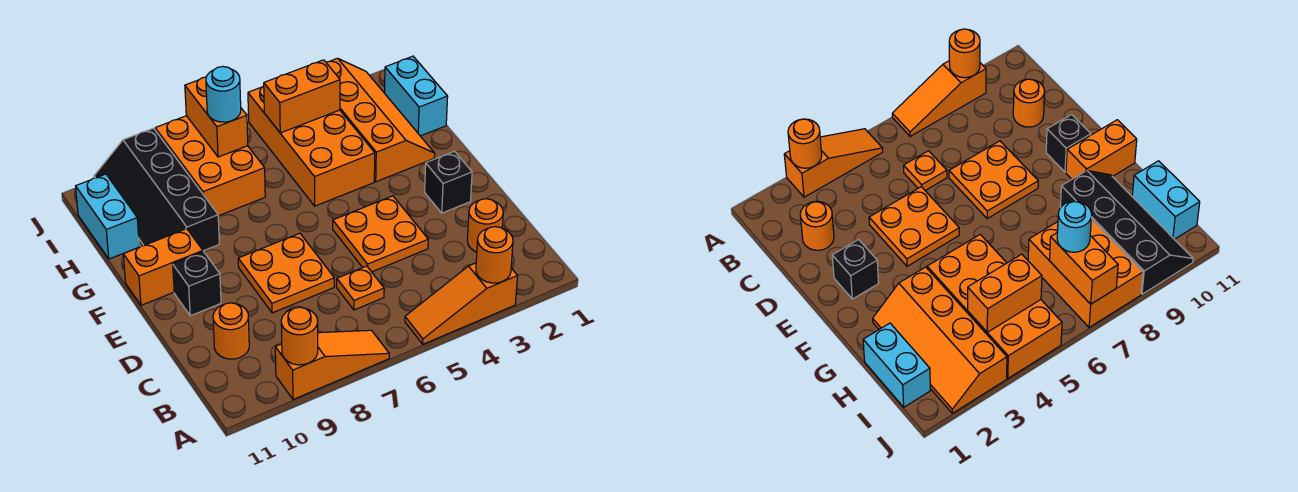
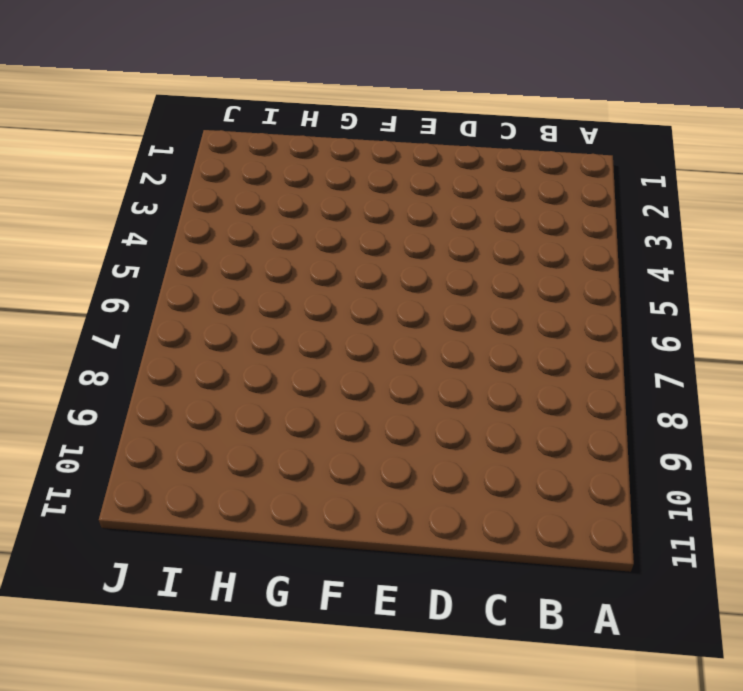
none -> orange 1x3 slope [405,263,517,344]
none -> orange 1x3 slope [275,330,389,399]
none -> orange 1x1 round brick [467,199,503,252]

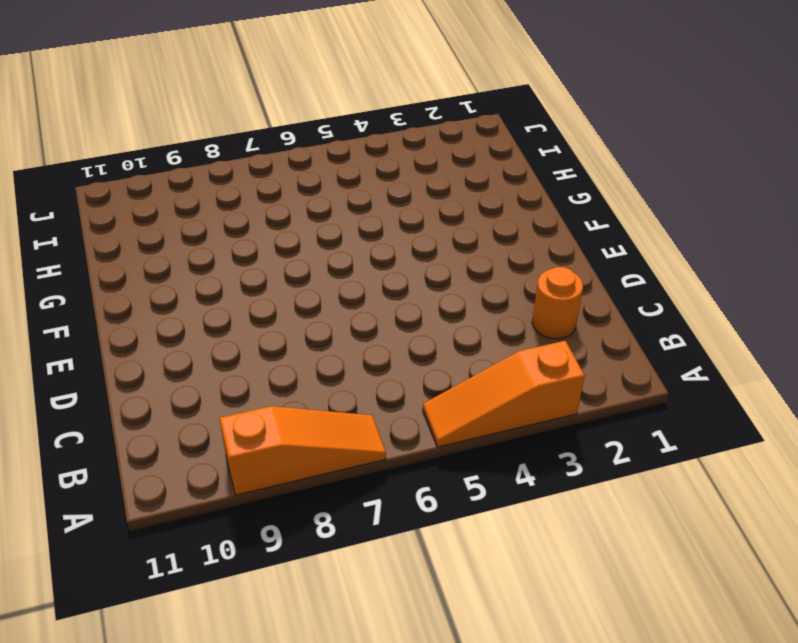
none -> orange 1x1 plate [337,266,384,310]
none -> orange 1x1 round brick [213,303,249,359]
none -> orange 2x2 plate [333,196,428,272]

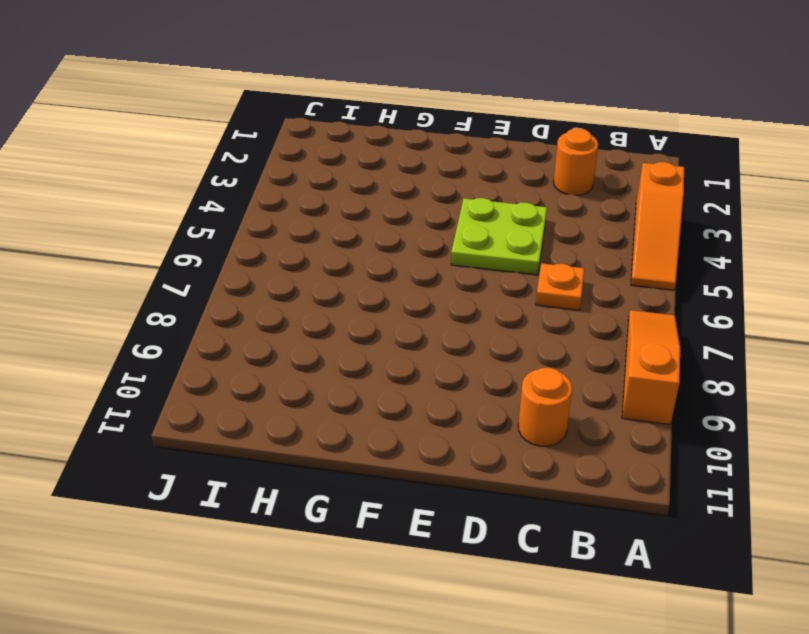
lime 2x2 plate [451,198,547,275] -> orange 2x2 plate [333,196,428,272]
none -> orange 2x2 plate [238,233,334,313]
none -> black 1x1 brick [425,151,472,213]
none -> black 1x1 brick [173,252,221,316]

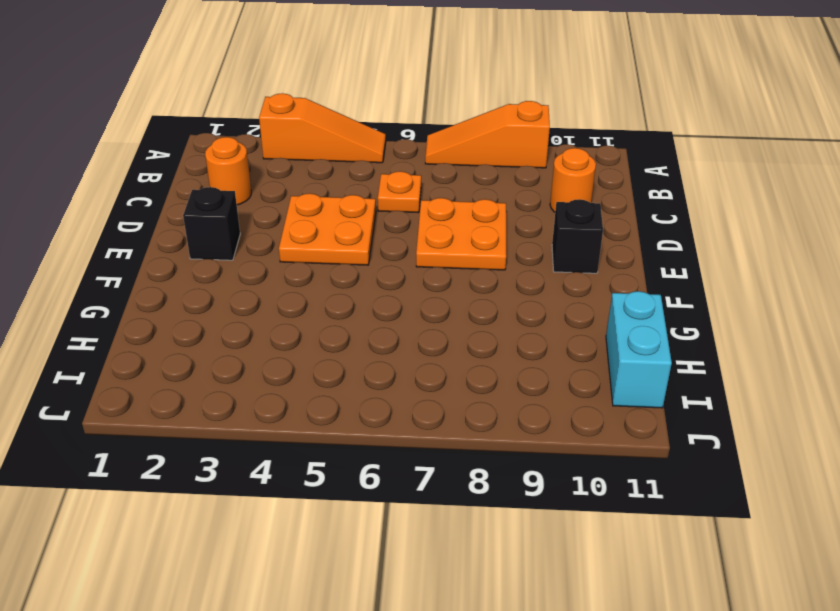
none -> orange 1x2 brick [123,229,203,305]
none -> orange 2x4 slope [326,58,435,182]
none -> orange 2x4 brick [248,86,375,206]

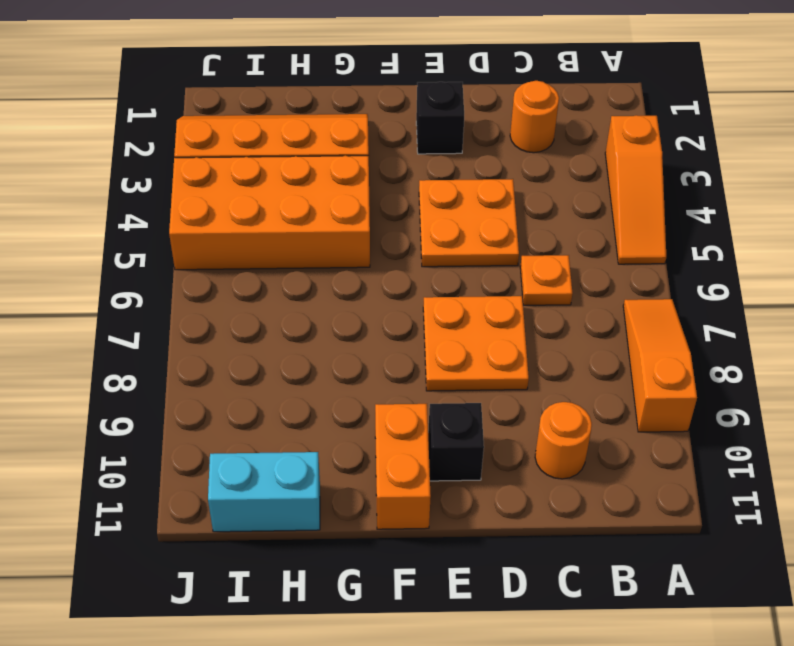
none -> black 2x4 slope [94,128,219,251]
none -> cyan 1x2 brick [385,56,448,136]
none -> orange 2x3 brick [155,116,265,216]

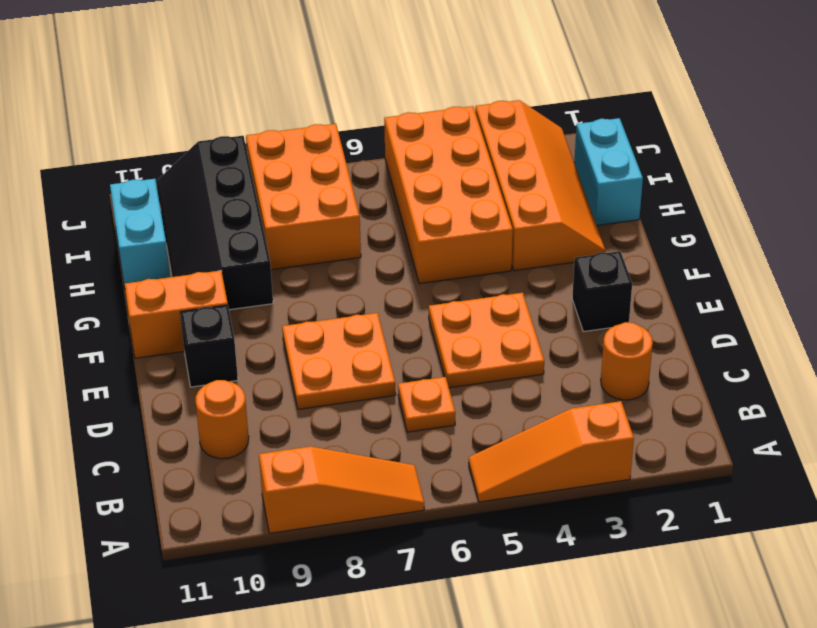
none -> orange 1x1 round brick [476,227,513,283]
none -> orange 1x1 round brick [281,307,318,365]
none -> orange 1x2 brick [264,60,340,133]

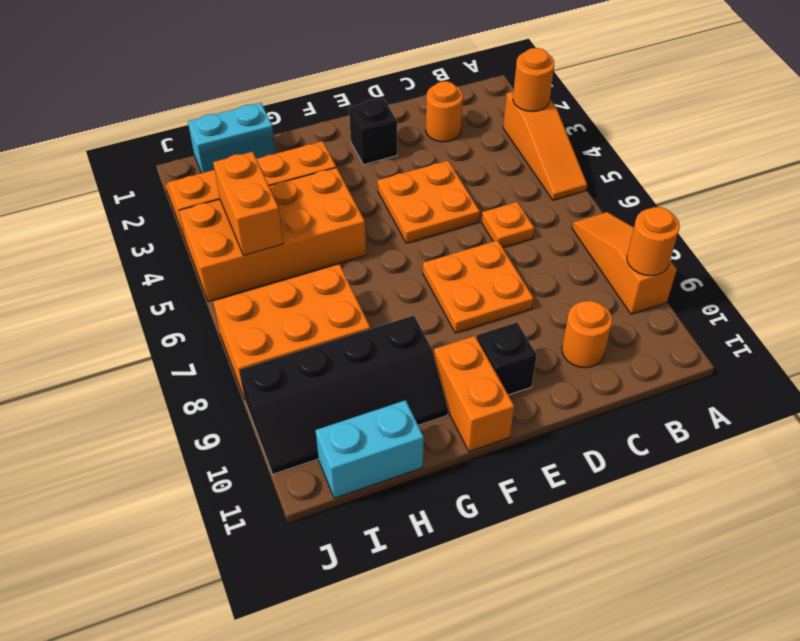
none -> orange 1x2 brick [185,77,248,157]
none -> cyan 1x1 round brick [206,67,241,122]

